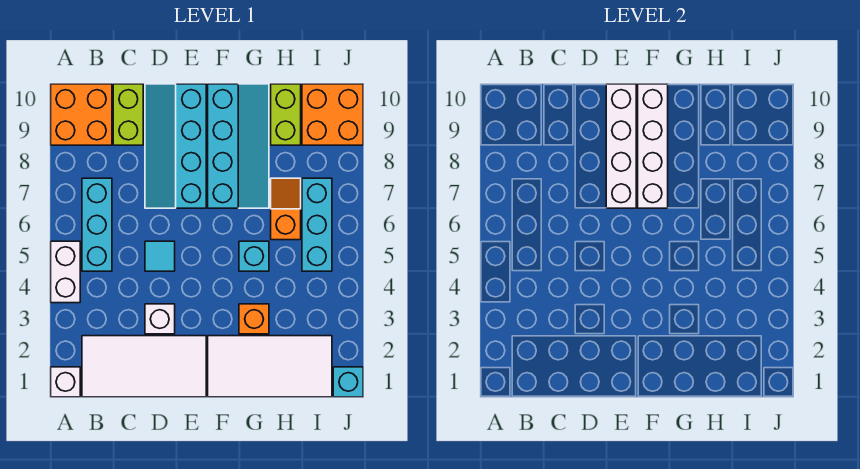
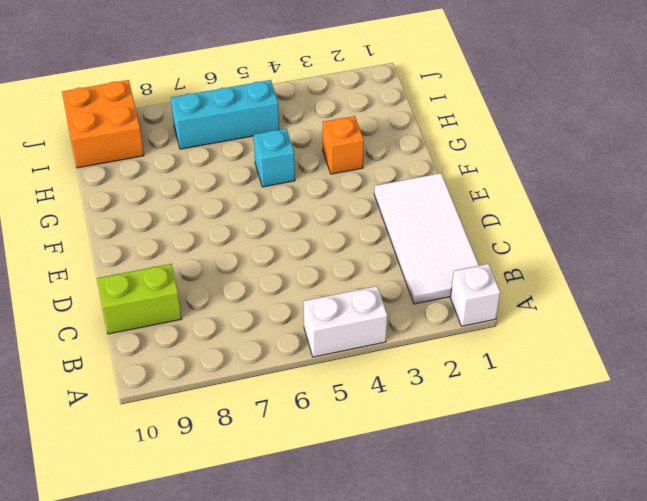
none -> orange 2x2 brick [51,84,112,145]
none -> cyan 1x3 brick [82,178,112,271]
none -> white 1x1 brick [145,304,175,334]

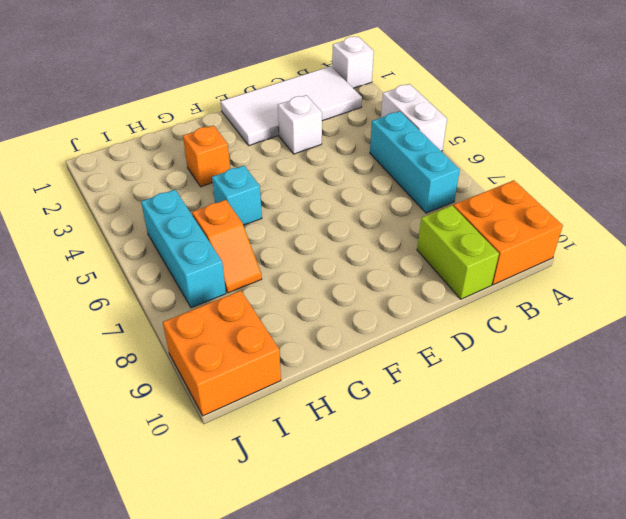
none -> cyan 1x1 tile [145,241,175,271]
none -> cyan 2x4 slope [145,84,206,208]
none -> white 2x4 tile [208,336,332,397]

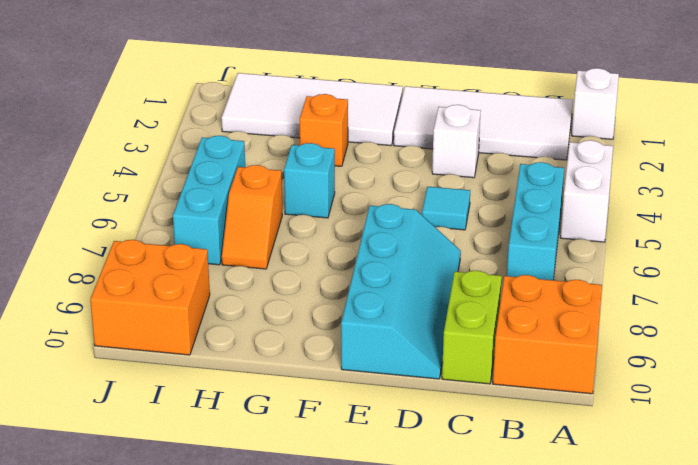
none -> cyan 2x4 slope [208,84,269,208]
none -> lime 1x2 brick [271,84,301,145]
none -> cyan 1x1 brick [333,367,363,397]

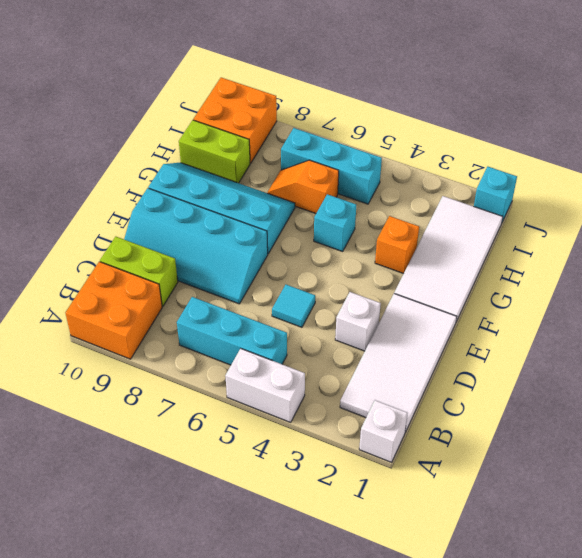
none -> white 1x4 brick [606,84,636,208]
none -> white 1x4 brick [638,84,668,208]

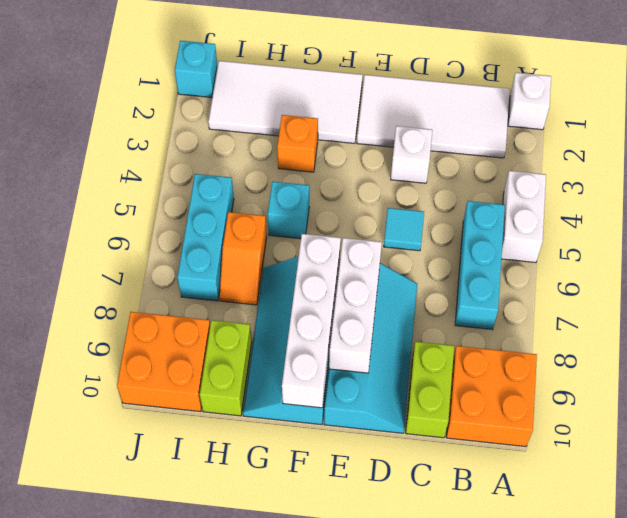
white 1x3 brick [329,238,382,373] -> white 1x4 brick [606,84,636,208]

